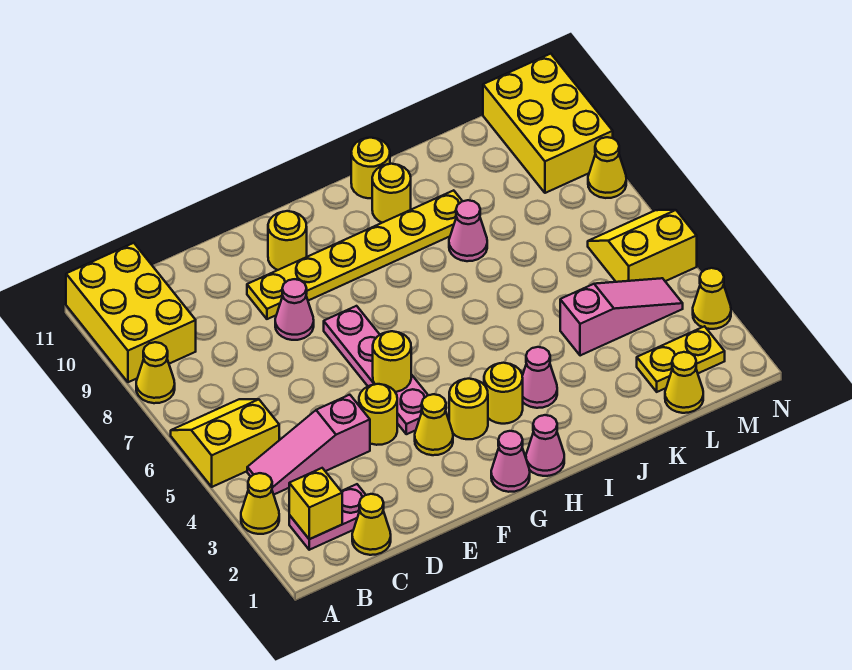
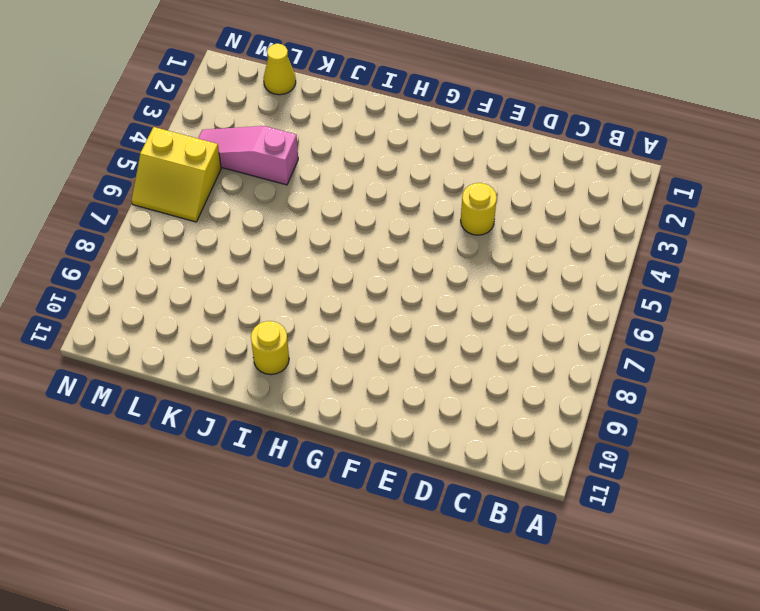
none -> yellow 1x1 cone [241,473,279,534]
none -> yellow 2x2 slope [171,399,279,487]
none -> yellow 1x1 cone [136,342,175,403]
none -> yellow 2x3 brick [66,243,196,382]

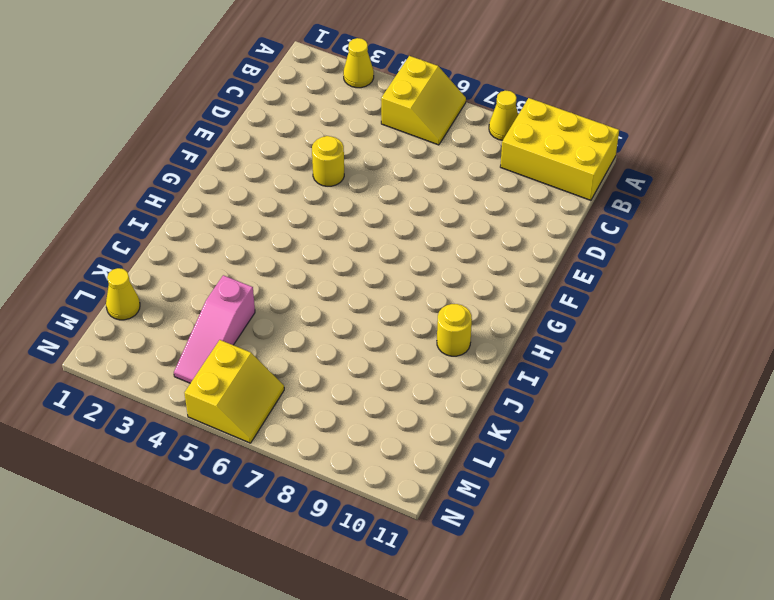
none -> pink 1x2 plate [289,484,366,550]
none -> pink 1x3 slope [247,395,370,494]
none -> yellow 1x1 cone [352,494,391,555]
none -> pink 1x1 cone [275,279,314,340]

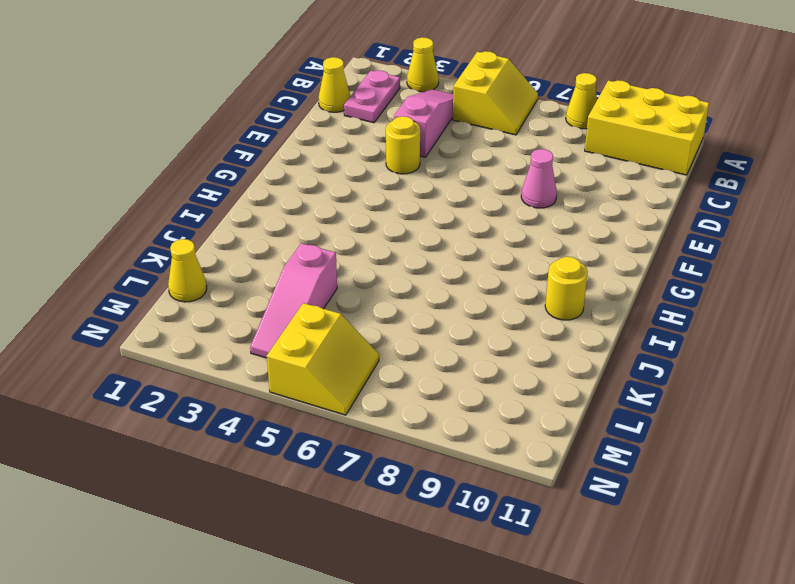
none -> yellow 1x6 plate [247,190,462,319]
none -> yellow 1x1 cone [415,394,453,455]
none -> pink 1x4 plate [324,306,428,434]
none -> yellow 1x1 round brick [268,211,307,270]

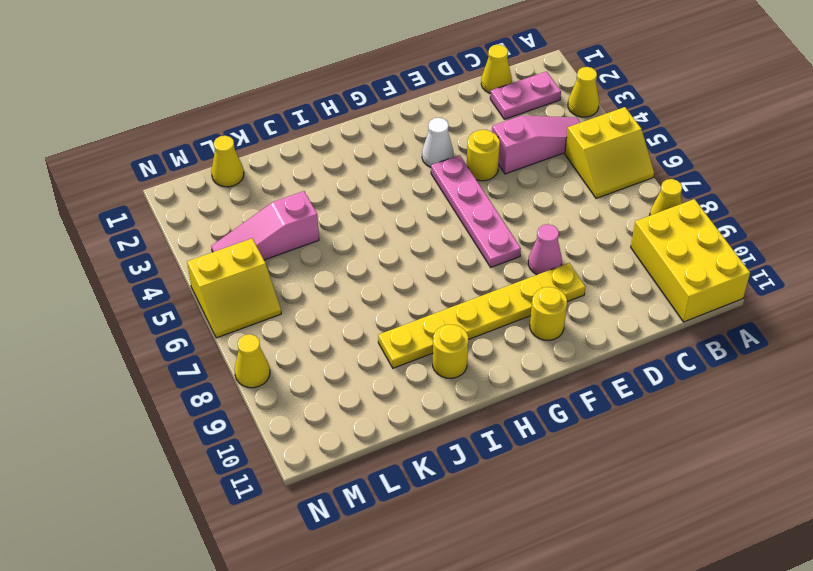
white 1x1 cone [422,118,453,167] -> yellow 1x1 cone [415,394,453,455]
none -> pink 1x1 cone [491,431,530,492]
none -> yellow 1x1 round brick [449,379,488,439]
none -> pink 1x1 cone [526,415,564,476]
none -> yellow 1x1 round brick [484,363,523,424]

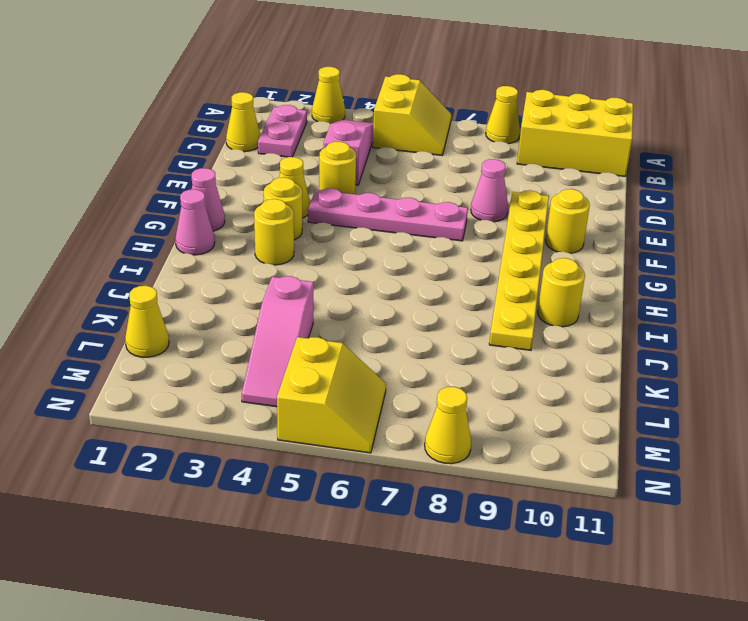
none -> pink 1x1 cone [522,347,557,408]
none -> yellow 1x1 round brick [351,138,390,198]
none -> pink 1x1 cone [449,200,487,261]
none -> yellow 1x2 plate [637,326,725,392]

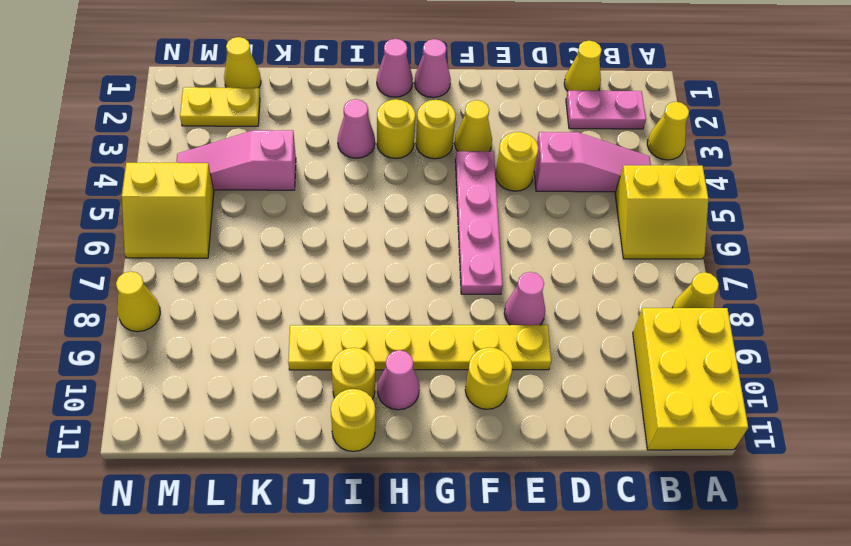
pink 1x1 cone [377,350,420,410] -> pink 1x1 cone moved to [449,200,487,261]
none -> yellow 2x3 brick [483,54,613,193]
none -> yellow 1x1 cone [693,268,731,329]
none -> yellow 1x1 brick [289,468,342,539]
none -> yellow 1x1 round brick [373,331,411,392]

